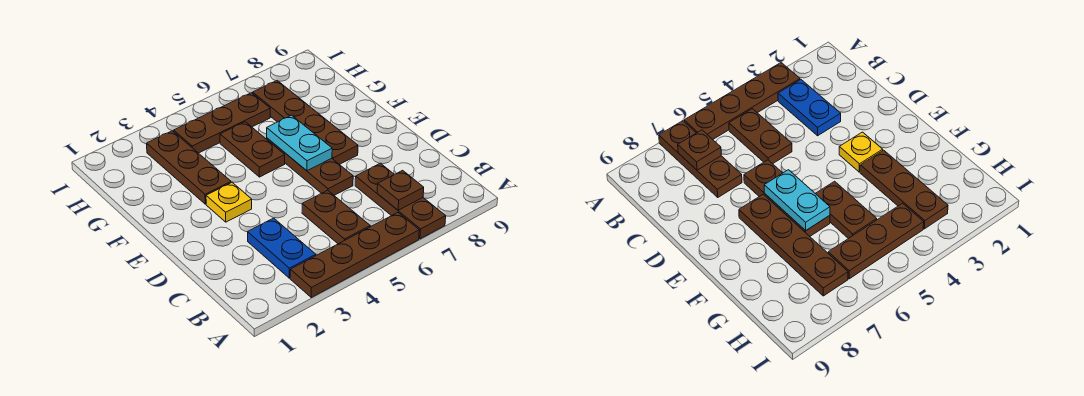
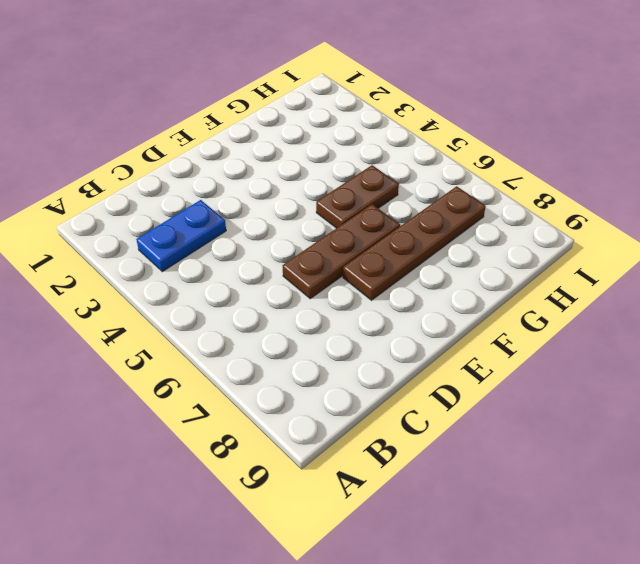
none -> brown 1x4 plate [290,213,419,297]
none -> brown 1x3 plate [355,163,446,239]
none -> brown 1x2 plate [302,190,370,244]

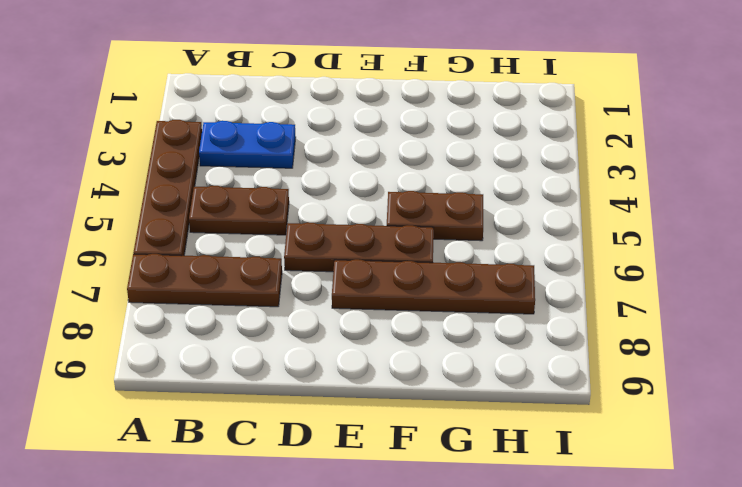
none -> yellow 1x1 plate [206,183,252,222]
none -> brown 1x3 plate [147,131,231,204]
none -> brown 1x3 plate [174,93,270,153]

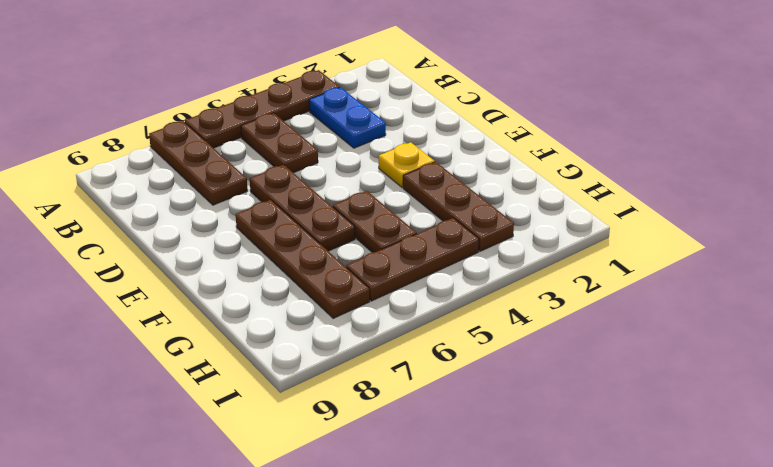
none -> brown 1x1 plate [377,170,424,210]
none -> cyan 1x2 plate [267,115,332,171]

